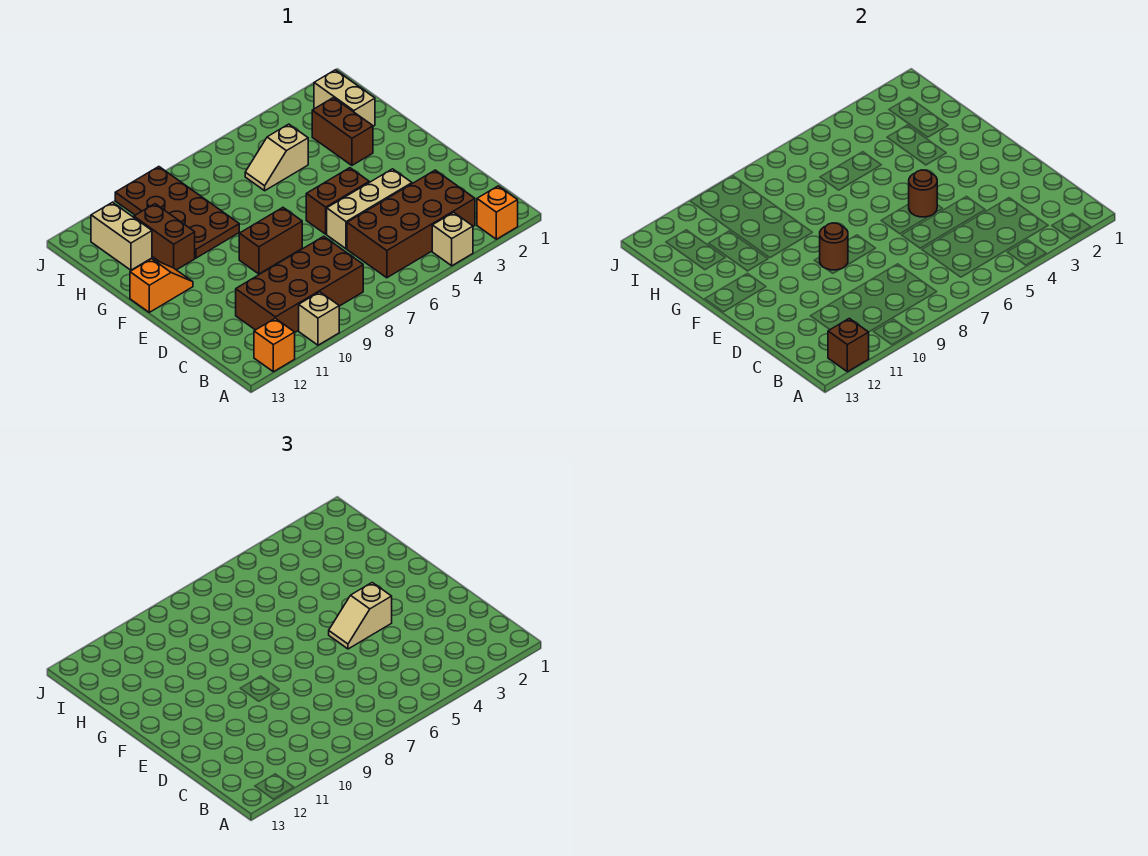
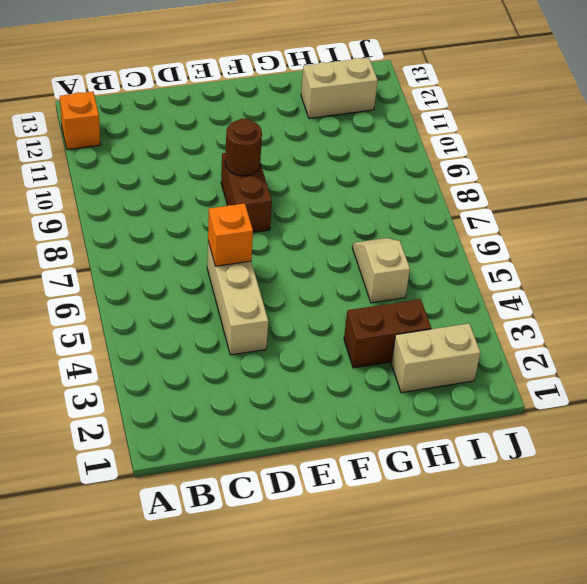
orange 1x1 brick [208,204,253,266] -> orange 1x1 brick moved to [477,186,518,239]
none -> tan 1x1 brick [432,212,473,266]
none -> tan 1x1 brick [299,292,339,345]
none -> brown 2x4 brick [347,170,475,278]

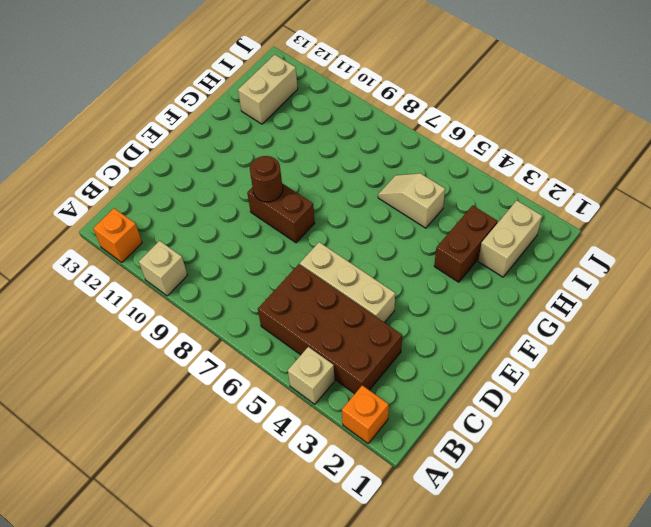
none -> brown 2x4 brick [236,236,363,332]
none -> brown 1x2 brick [306,168,369,234]
none -> orange 1x2 slope [130,259,193,312]

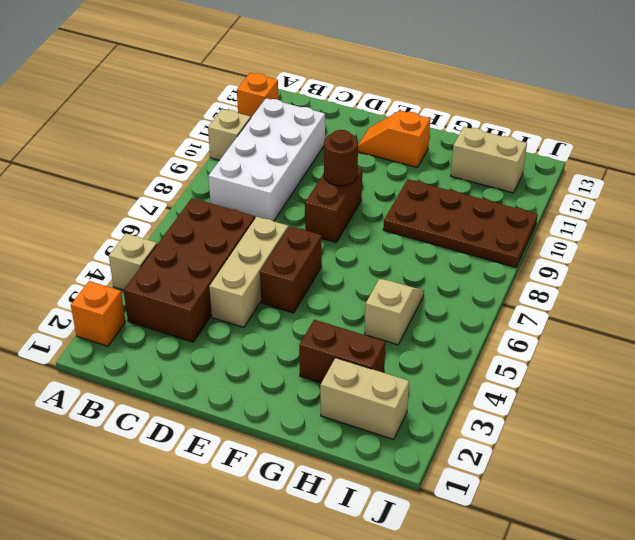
white 2x4 brick [208,98,325,221] -> brown 2x4 brick [236,236,363,332]
orange 1x2 slope [358,111,430,168] -> orange 1x2 slope turned to [130,259,193,312]
none -> brown 1x2 brick [134,204,195,270]
none -> brown 1x1 brick [828,318,869,372]
none -> brown 1x1 round brick [909,170,937,217]

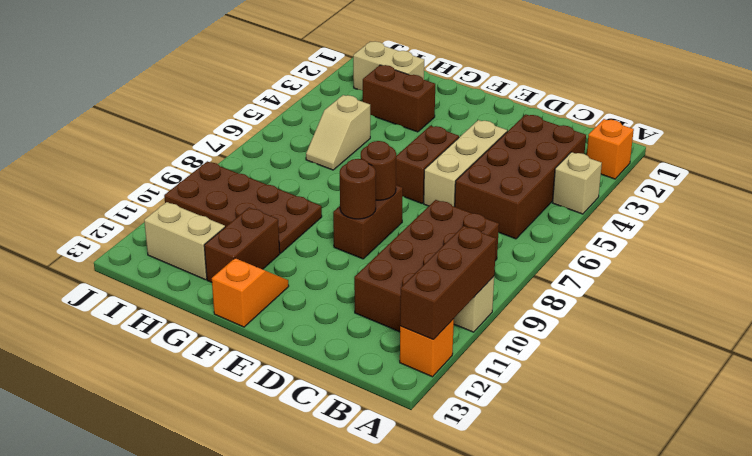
brown 1x3 brick [400,226,496,340] -> brown 1x1 brick [828,318,869,372]
brown 1x1 round brick [361,141,396,200] -> brown 1x1 round brick moved to [909,170,937,217]
brown 1x2 brick [204,207,280,282] -> brown 1x2 brick turned to [134,204,195,270]
none -> tan 1x2 slope [329,583,392,649]

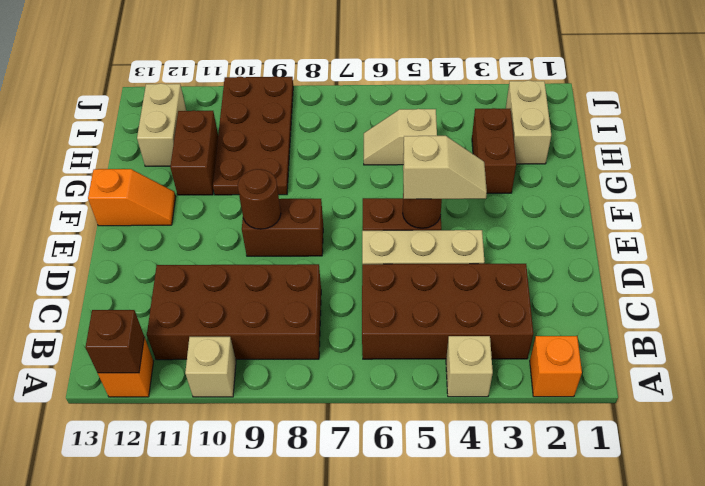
tan 1x2 slope [403,136,487,199] -> tan 1x2 slope turned to [329,583,392,649]

